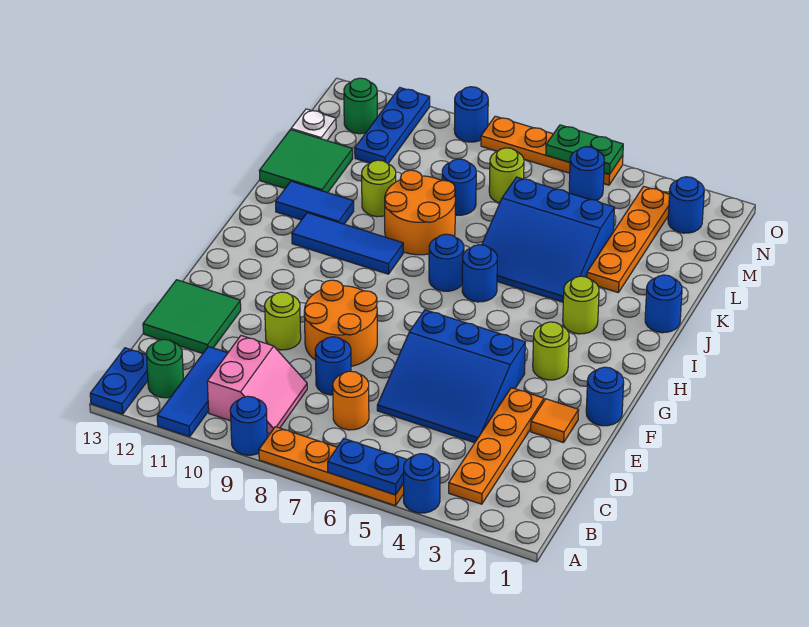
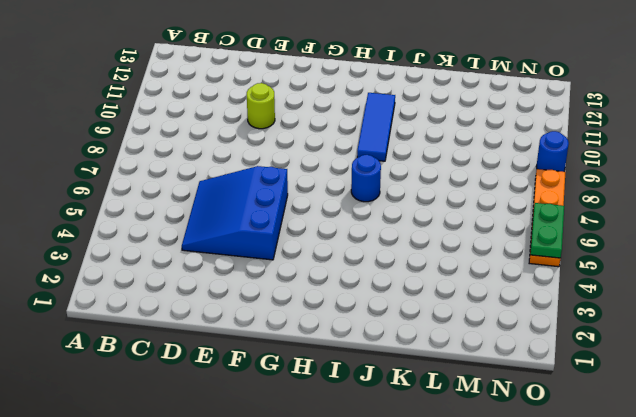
none -> blue 1x1 round brick [403,454,440,513]
none -> orange 1x4 plate [259,427,404,506]
none -> blue 1x1 round brick [230,396,267,455]
none -> blue 1x3 tile [157,347,228,437]

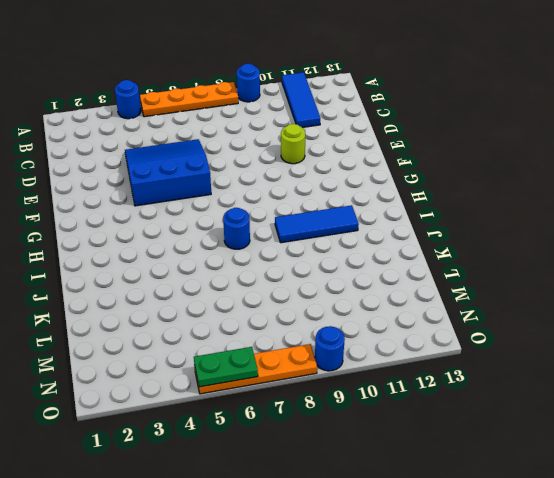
none -> blue 1x2 plate [90,348,148,414]
none -> orange 1x4 plate [449,388,544,504]
none -> pink 2x2 slope [207,336,307,434]
none -> green 1x1 round brick [147,339,183,398]

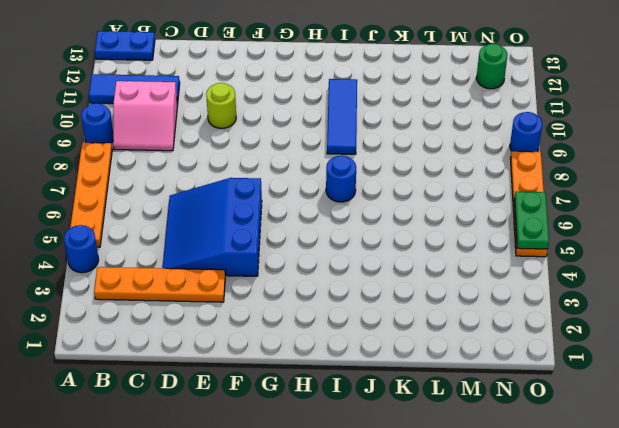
none -> green 1x1 round brick [147,339,183,398]
none -> orange 1x1 round brick [333,371,369,430]
none -> blue 1x1 round brick [315,337,351,395]
none -> green 2x2 tile [143,280,241,354]

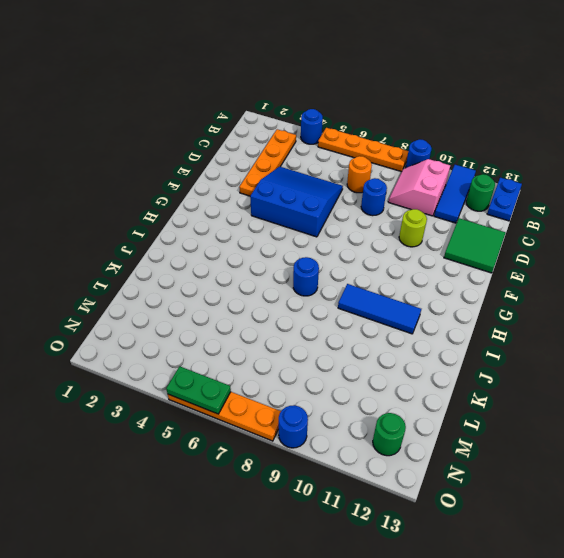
none -> orange 1x1 tile [531,399,579,443]
none -> orange 2x2 round brick [304,280,377,366]
none -> blue 1x1 round brick [586,367,624,426]
none -> lime 1x1 round brick [533,322,569,380]

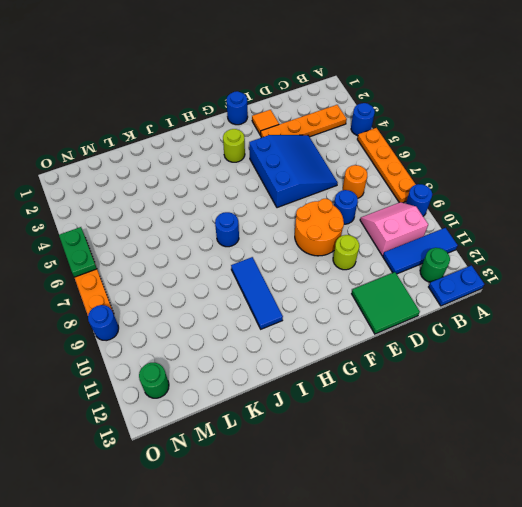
none -> lime 1x1 round brick [563,276,599,334]
none -> blue 1x1 round brick [462,245,497,302]
none -> blue 1x1 round brick [645,275,682,333]
none -> blue 3x3 slope [482,177,614,302]

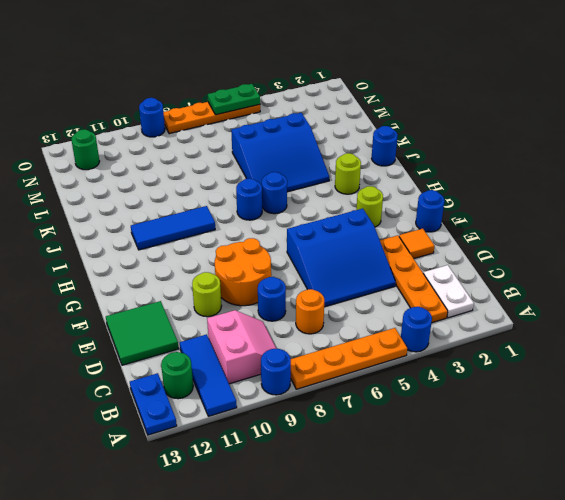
white 1x2 plate [423,265,474,318] -> none
none -> orange 2x2 round brick [385,170,455,255]
none -> blue 1x2 tile [276,181,354,224]
none -> orange 1x4 plate [587,186,670,293]
none -> lime 1x1 round brick [362,160,396,217]

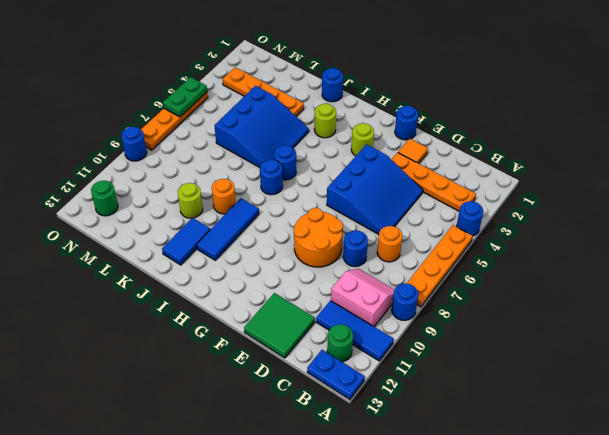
orange 1x1 round brick [212,179,236,214] -> orange 2x2 round brick [385,170,455,255]
none -> lime 1x1 round brick [265,292,301,350]
none -> green 2x2 tile [260,130,353,193]
none -> blue 1x1 round brick [442,159,476,215]
none -> lime 1x1 round brick [489,148,524,203]

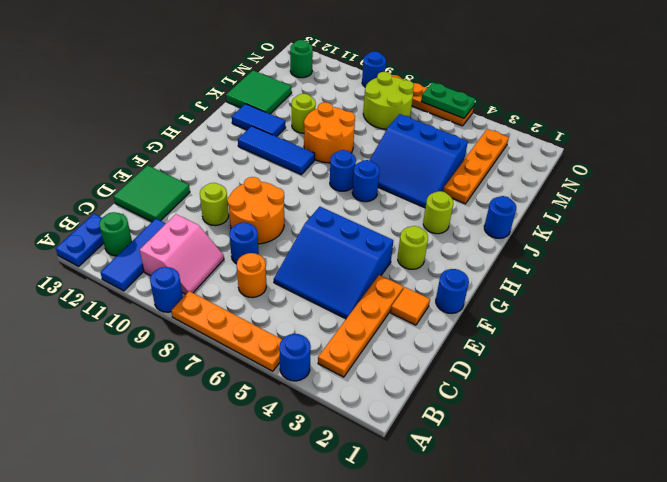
lime 2x2 round brick [363,72,414,129] -> lime 1x1 round brick [489,148,524,203]
none -> blue 1x1 round brick [442,159,476,215]
none -> blue 1x3 plate [355,88,430,163]
none -> white 1x1 plate [291,109,336,141]
none -> blue 1x1 round brick [668,177,704,233]

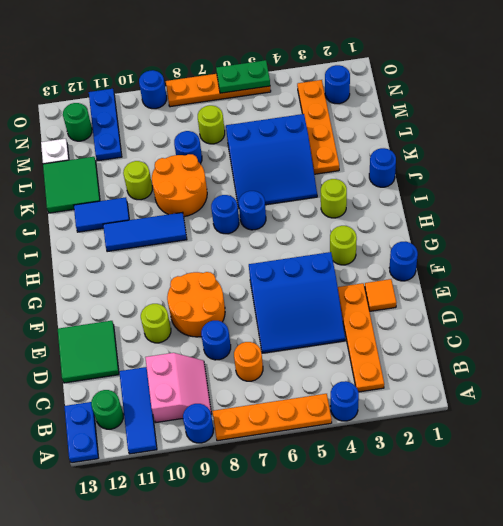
none -> blue 1x1 round brick [569,147,604,200]
none -> blue 1x2 plate [328,439,407,495]

